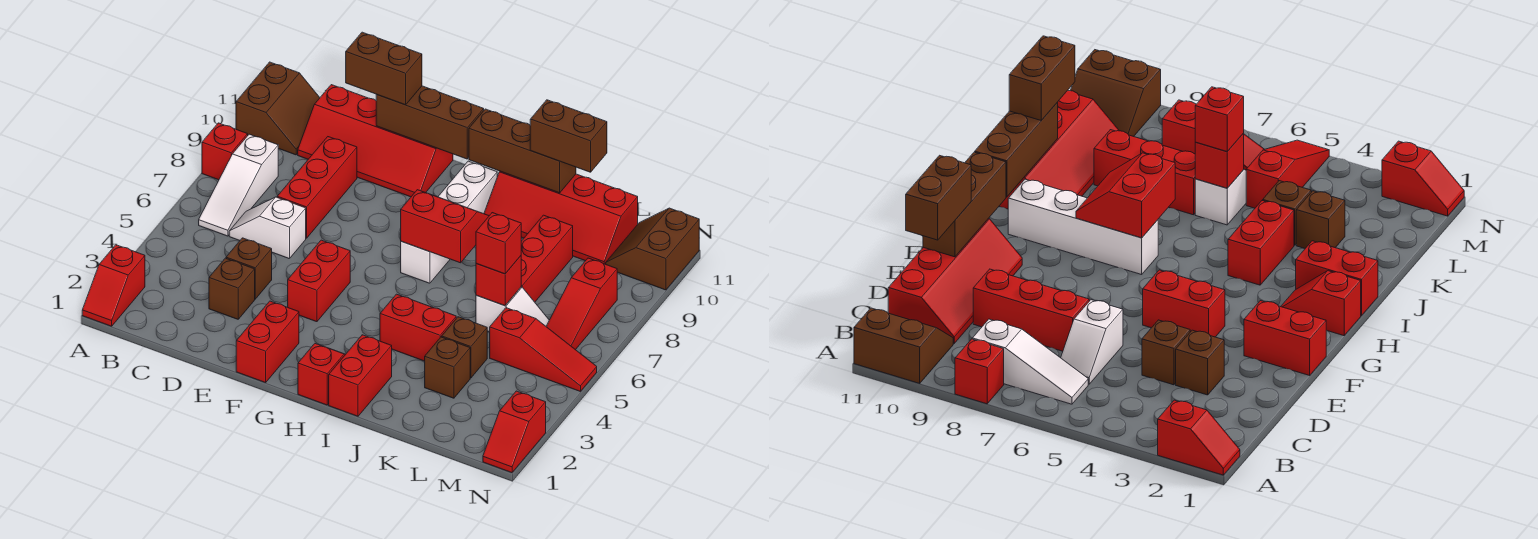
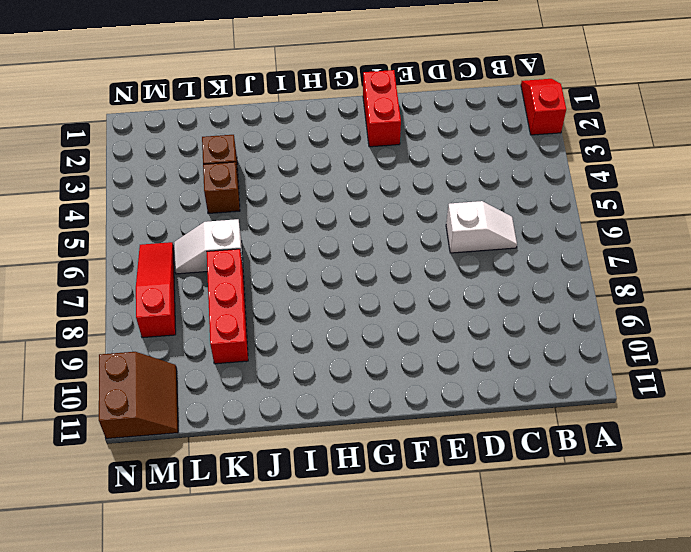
none -> red 1x1 brick [202,123,248,180]
none -> brown 2x2 slope [236,62,320,155]
none -> white 1x3 slope [199,134,278,236]
none -> red 2x4 slope [298,85,453,197]

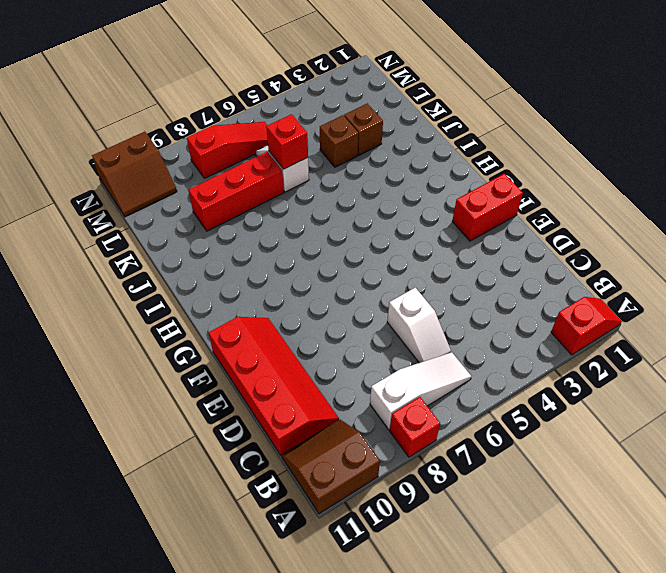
none -> brown 1x1 brick [209,258,255,319]
none -> brown 1x1 brick [226,238,272,299]
none -> red 1x3 brick [277,137,357,238]
none -> red 1x2 brick [288,240,350,322]

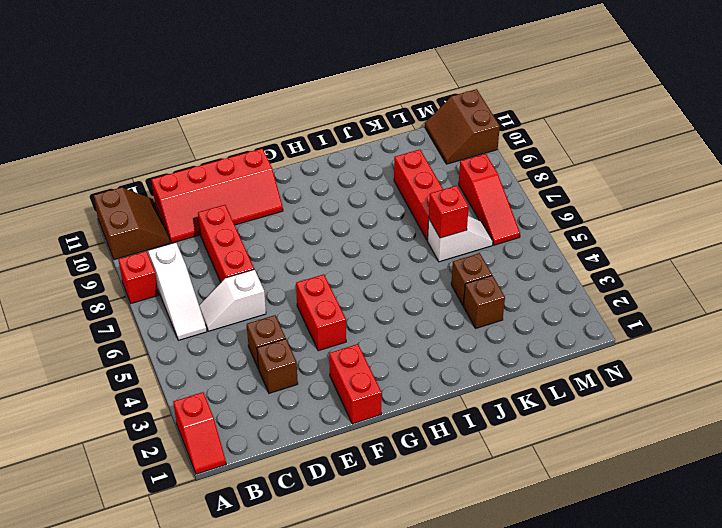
none -> red 1x2 slope [298,344,345,405]
none -> white 1x4 brick [401,161,497,283]
none -> red 1x2 brick [329,335,392,416]
none -> red 1x2 brick [380,294,456,361]

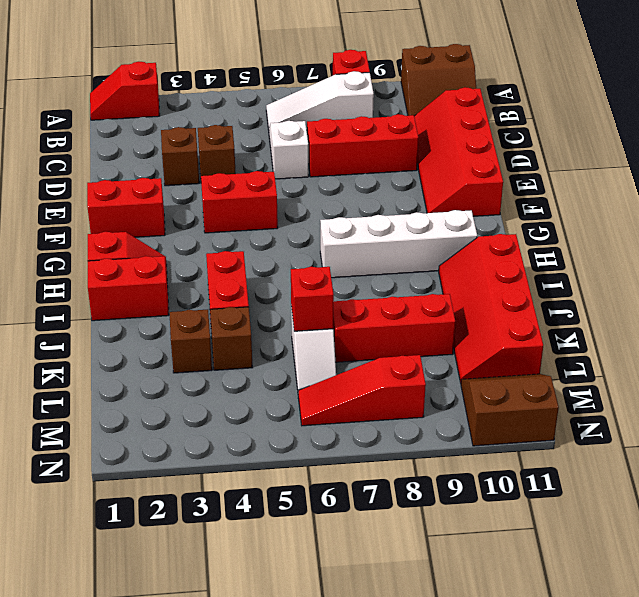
none -> red 1x3 slope [490,308,597,392]
none -> red 1x2 slope [483,391,546,473]
none -> brown 1x3 brick [376,86,484,159]
none -> red 2x2 slope [401,190,489,263]

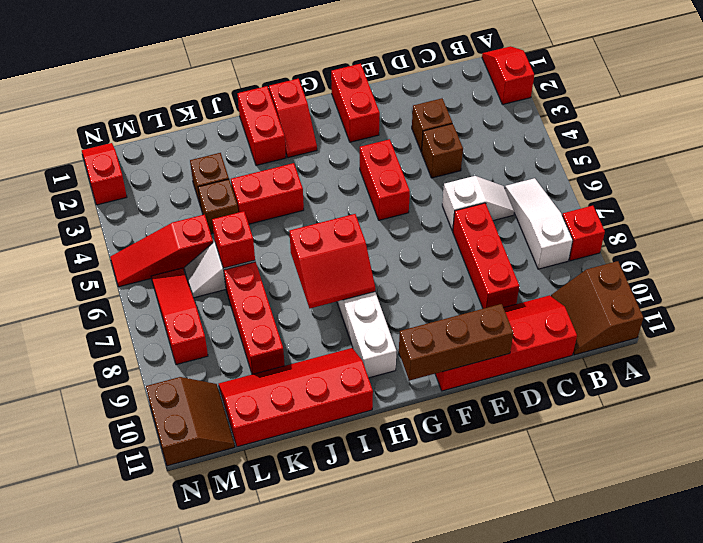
none -> brown 1x3 brick [469,109,576,193]
none -> brown 1x2 brick [346,32,422,105]
none -> brown 1x2 brick [530,100,607,172]
none -> red 1x1 brick [476,213,521,274]

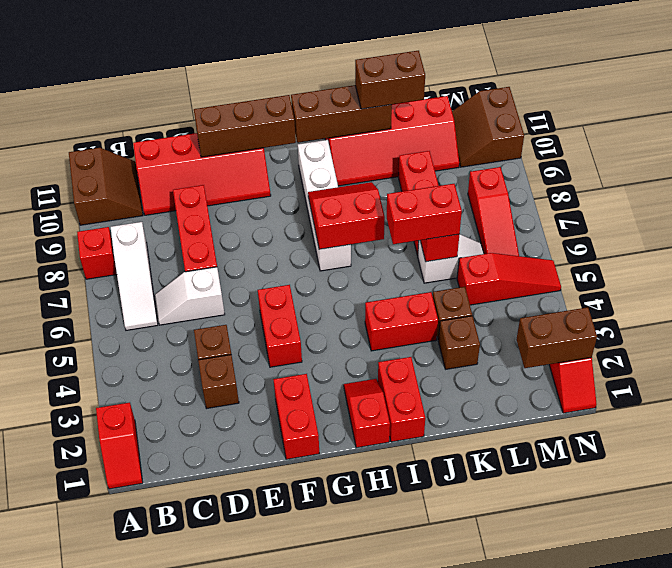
red 1x2 brick [387,184,462,244] -> red 1x1 brick [476,213,521,274]
brown 1x2 brick [516,307,597,368] -> brown 1x2 brick moved to [346,32,422,105]

